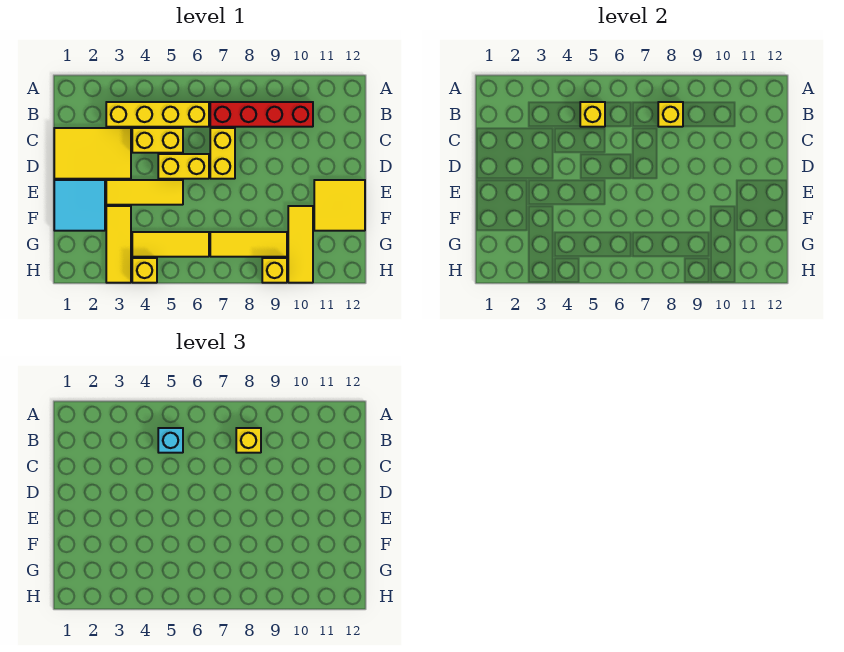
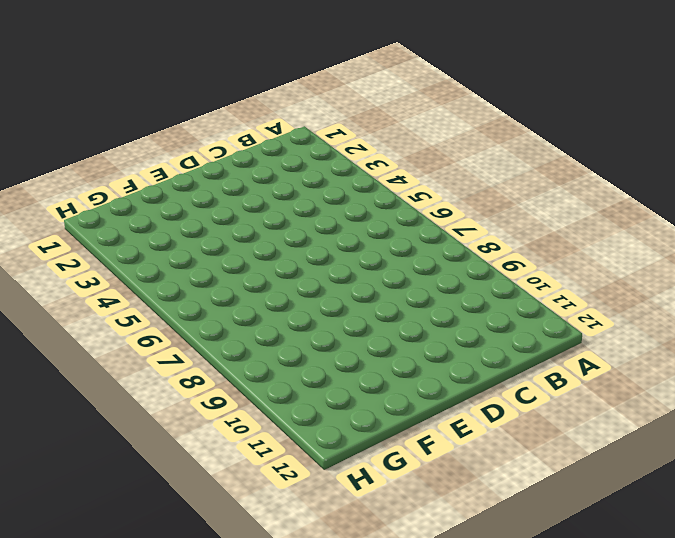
none -> yellow 1x4 brick [106,102,209,127]
none -> red 1x4 brick [210,102,313,127]
none -> yellow 2x3 tile [54,128,131,179]

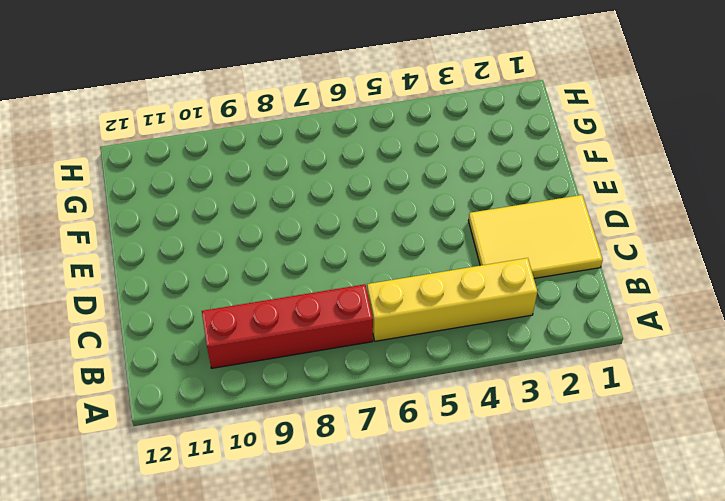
none -> yellow 1x2 brick [132,128,183,153]
none -> yellow 1x2 brick [210,128,235,179]
none -> yellow 1x2 brick [158,154,209,179]

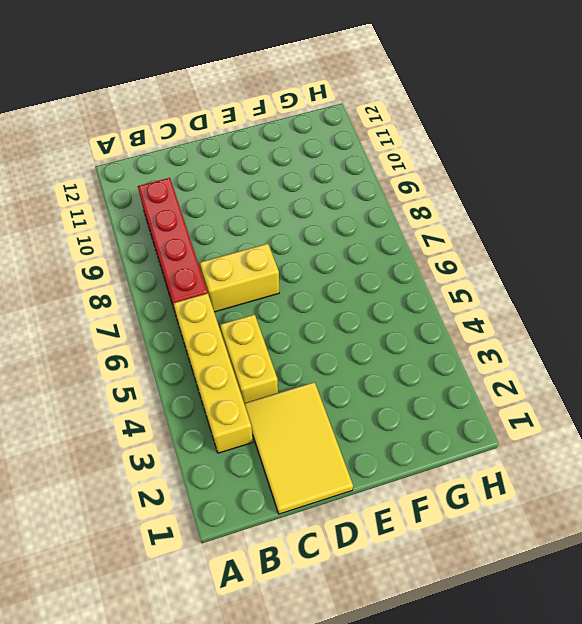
none -> yellow 1x2 brick [158,154,209,179]
none -> cyan 2x2 tile [54,180,105,231]
none -> yellow 1x3 tile [106,180,183,205]

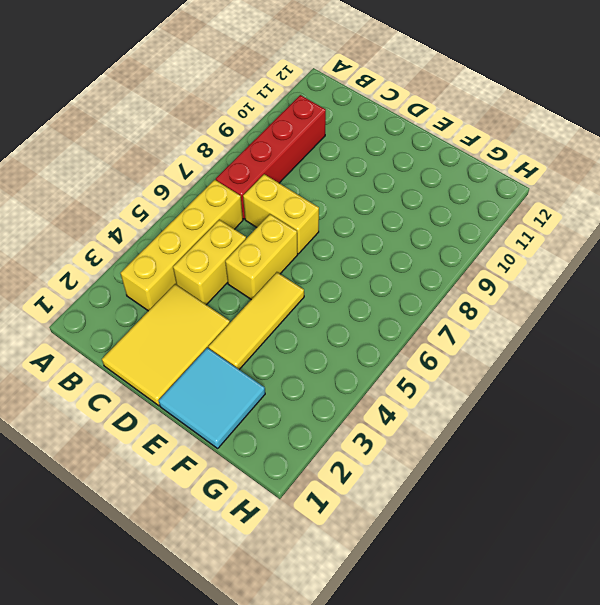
none -> yellow 2x2 tile [314,180,365,231]
none -> yellow 1x3 tile [106,206,131,283]
none -> yellow 1x3 tile [288,206,313,283]

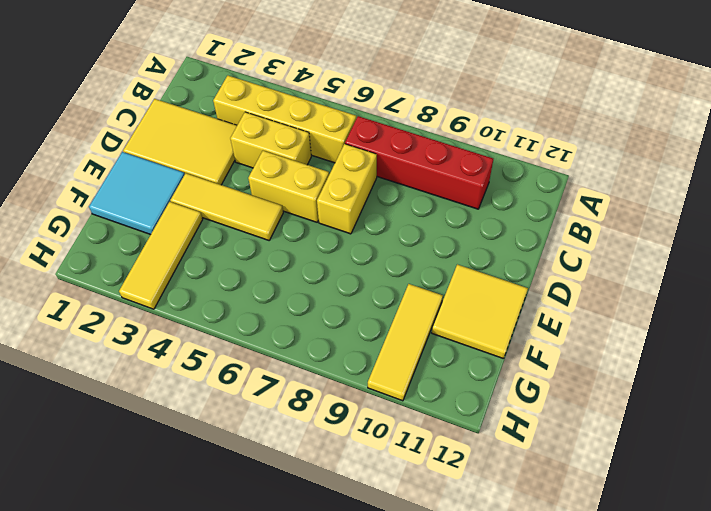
none -> yellow 1x3 tile [132,232,209,257]
none -> yellow 1x3 tile [210,232,287,257]
none -> yellow 1x1 brick [132,258,157,283]

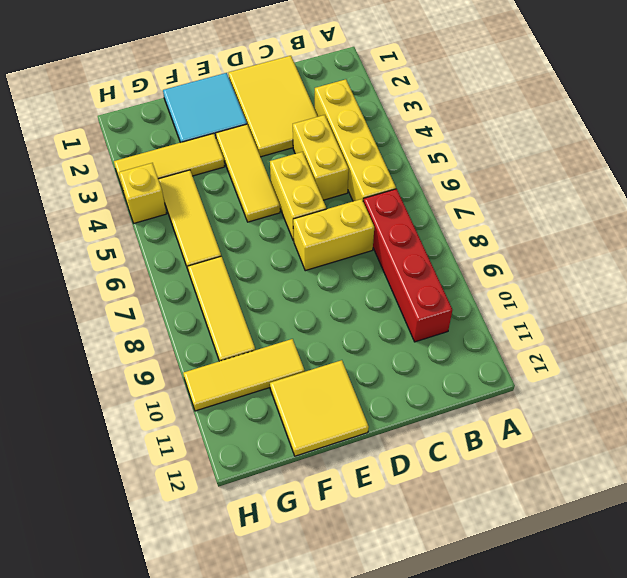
none -> yellow 1x1 brick [262,258,287,283]
none -> yellow 1x1 brick [580,102,605,127]
none -> yellow 1x1 brick [658,102,683,127]

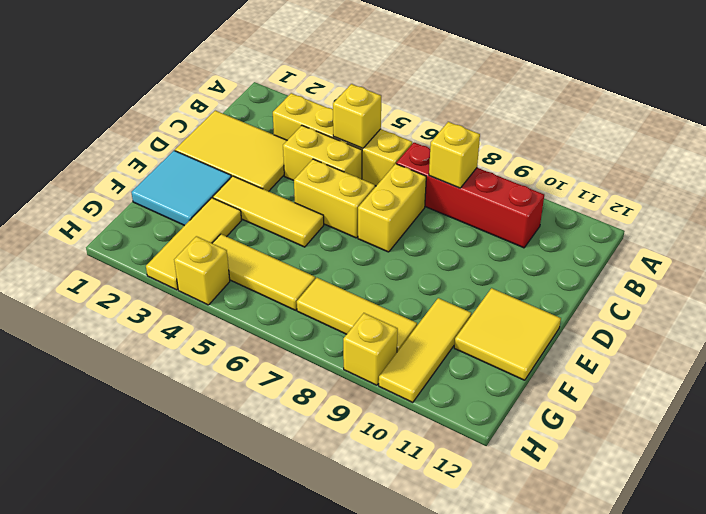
none -> cyan 1x1 brick [158,428,183,453]
none -> yellow 1x1 brick [236,428,261,453]

